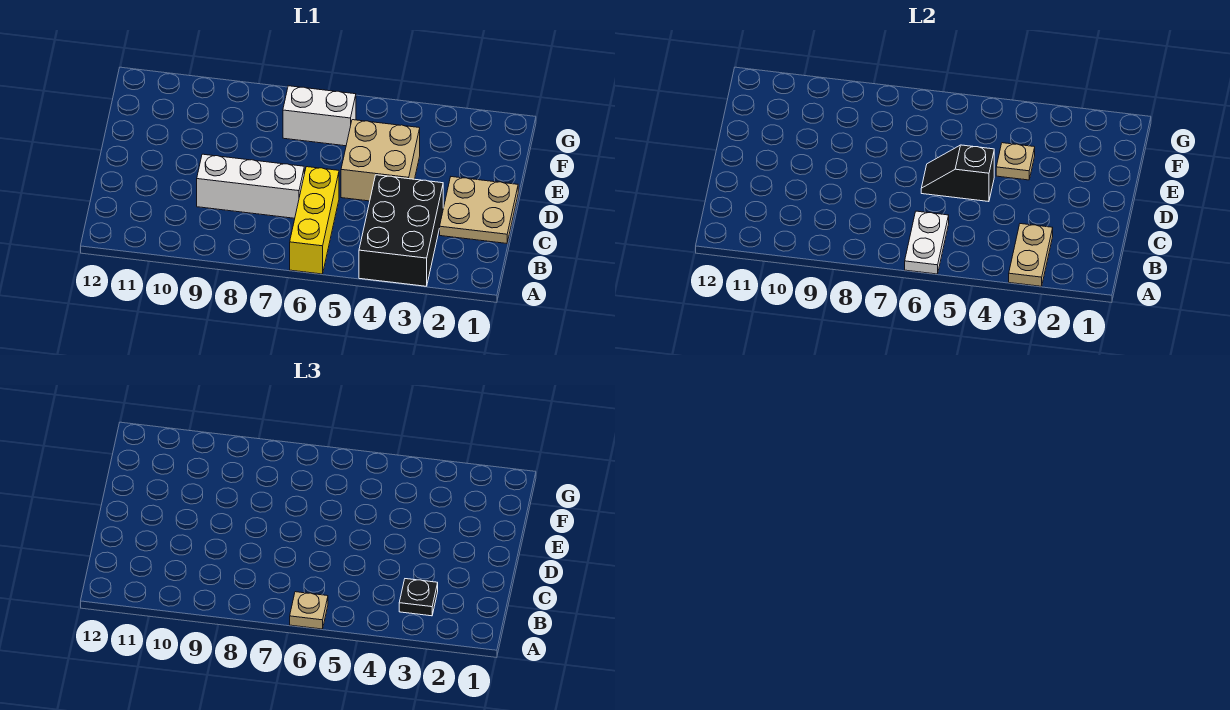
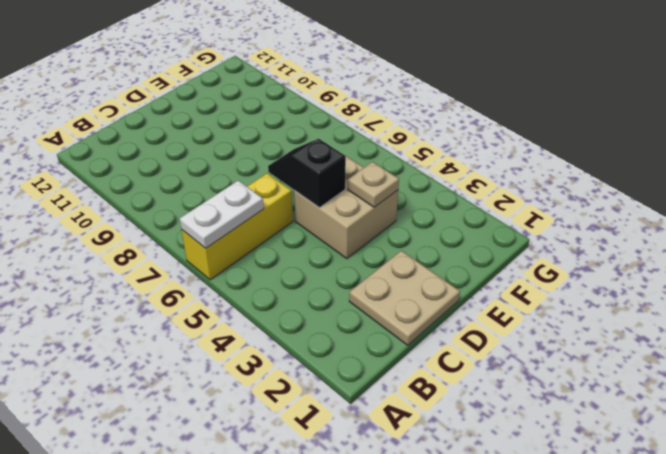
none -> black 2x3 brick [359,175,443,286]
none -> white 1x3 brick [197,154,304,218]
none -> white 1x2 brick [283,86,356,146]

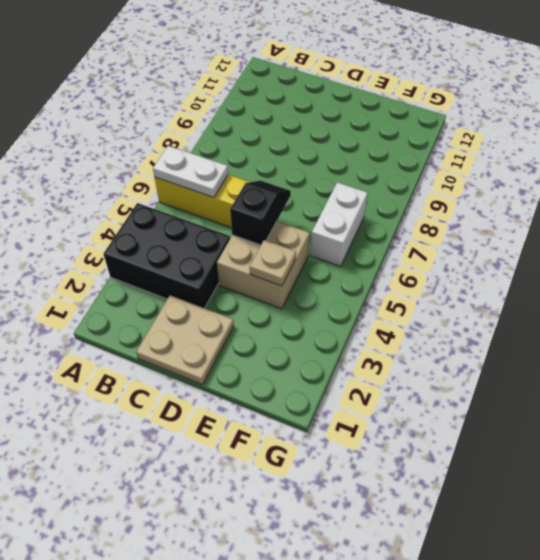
none -> white 1x3 brick [197,154,304,218]
none -> tan 1x2 plate [1009,224,1053,286]
none -> tan 1x1 plate [290,592,328,629]

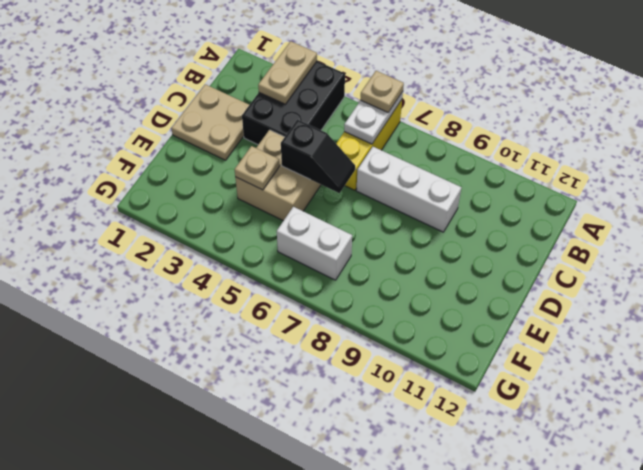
none -> black 1x1 plate [399,579,438,616]

